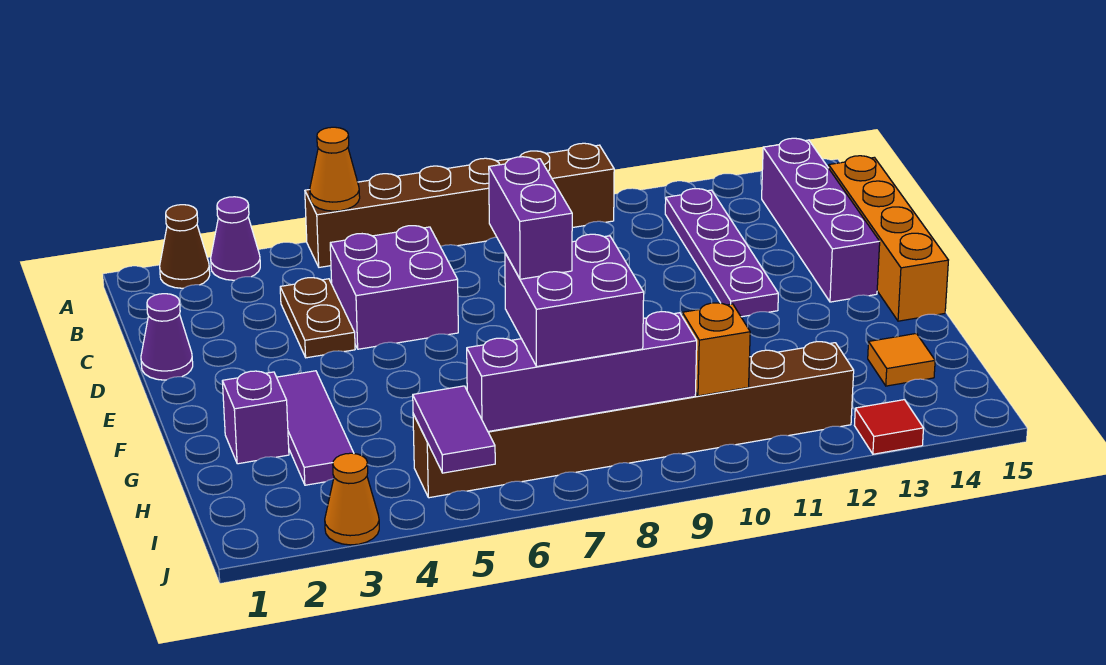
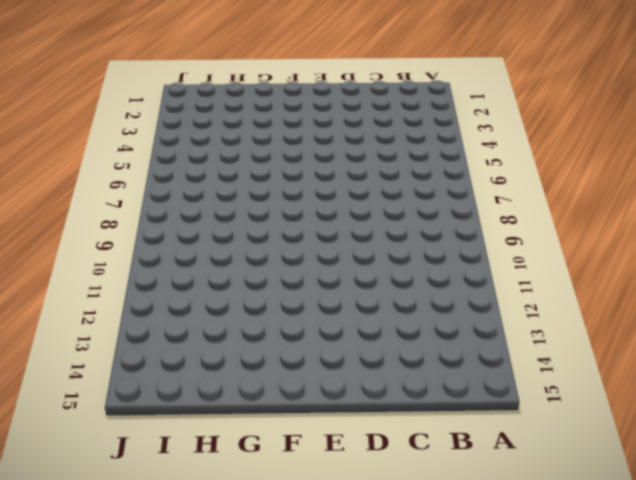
none -> brown 1x1 cone [160,205,210,288]
none -> purple 1x1 cone [211,197,260,280]
none -> brown 1x6 brick [305,143,614,267]

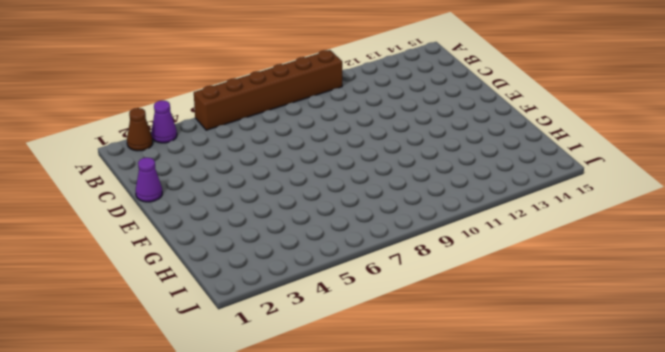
none -> purple 1x4 plate [665,189,778,317]
none -> purple 1x4 brick [762,138,880,302]
none -> brown 1x2 plate [280,278,355,358]

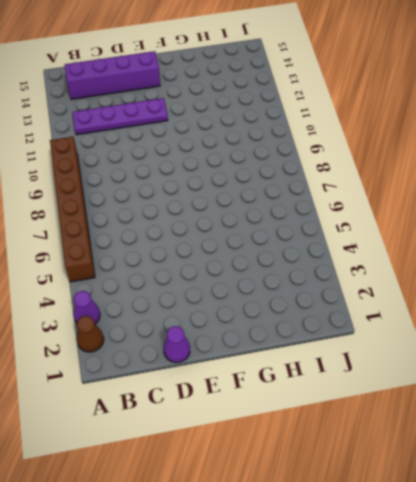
none -> brown 1x2 plate [280,278,355,358]
none -> purple 2x2 brick [330,226,458,349]
none -> orange 1x4 brick [829,156,948,321]

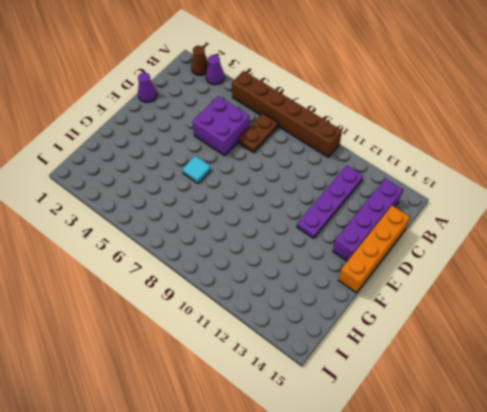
brown 1x2 plate [238,113,278,153] -> brown 1x2 plate moved to [280,278,355,358]
cyan 1x1 tile [182,156,211,183] -> none
none -> purple 1x3 tile [277,371,354,485]
none -> purple 1x1 brick [222,371,289,464]
none -> orange 1x1 tile [868,333,935,386]

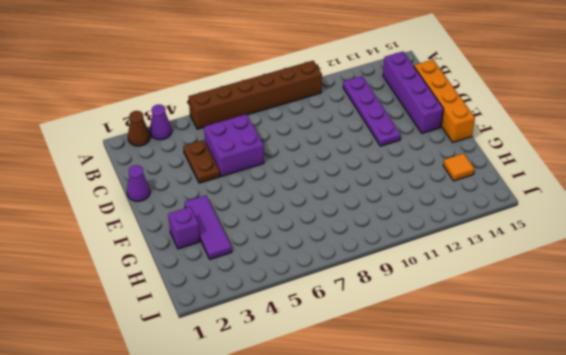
none -> brown 1x8 brick [413,342,854,498]
none -> orange 1x1 cone [325,453,379,545]
none -> red 1x1 tile [854,400,923,454]

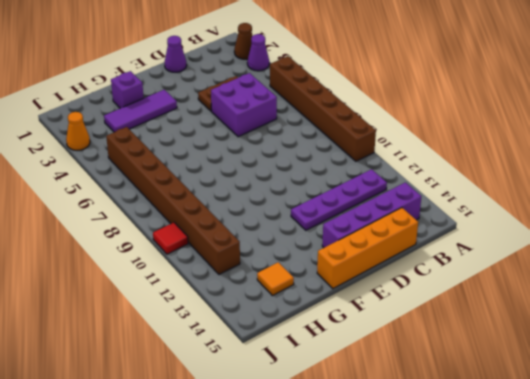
red 1x1 tile [153,223,188,254] -> red 1x1 tile moved to [854,400,923,454]
none -> orange 1x1 cone [310,127,360,211]
none -> purple 1x2 tile [413,386,495,473]
none -> purple 1x4 brick [467,312,697,432]

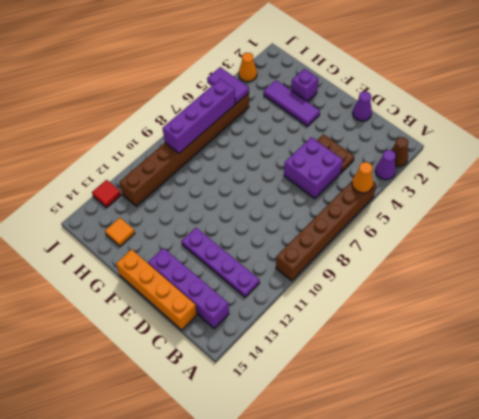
none -> orange 1x1 brick [682,303,750,396]
none -> purple 2x2 brick [505,234,644,366]
none -> purple 1x2 brick [489,157,572,279]

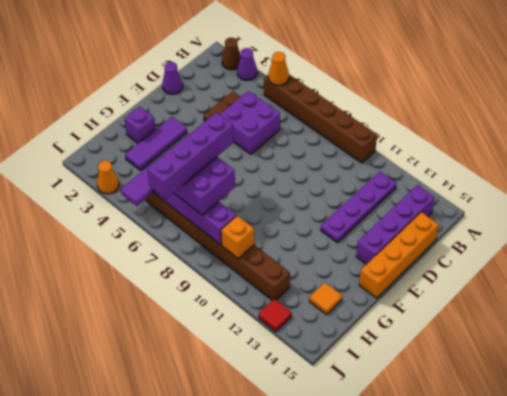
purple 1x4 brick [147,113,234,199] -> purple 1x2 brick [489,157,572,279]

